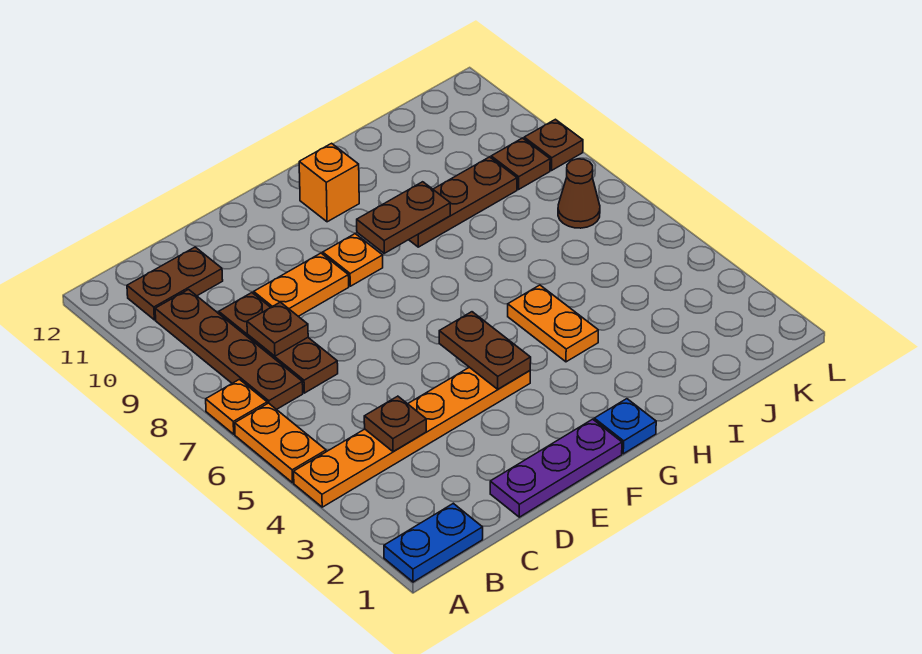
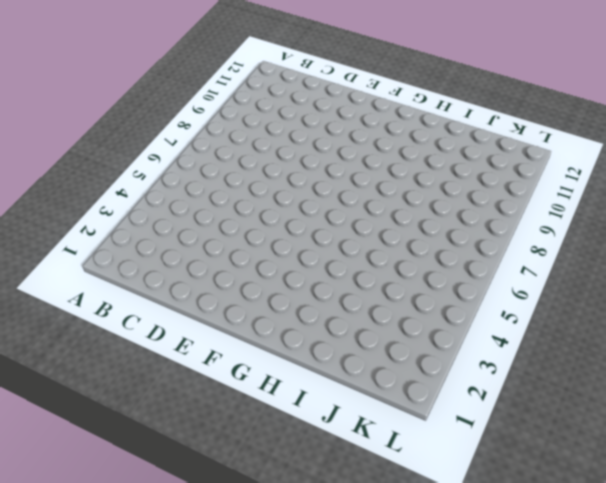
none -> blue 1x2 plate [384,503,483,582]
none -> orange 1x6 plate [294,367,530,507]
none -> orange 1x2 plate [235,403,326,483]

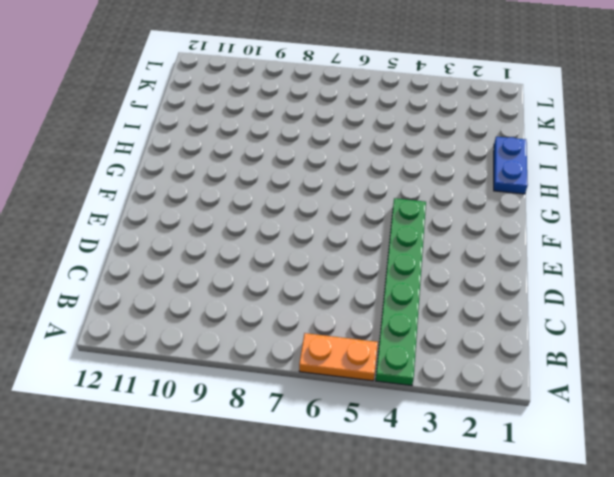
green 1x6 plate [376,198,426,386] -> orange 1x6 plate [294,367,530,507]
blue 1x2 plate [494,137,528,194] -> blue 1x2 plate moved to [384,503,483,582]
none -> orange 1x1 plate [206,379,267,434]
none -> brown 1x4 plate [155,290,303,410]
none -> brown 1x2 plate [127,247,223,320]

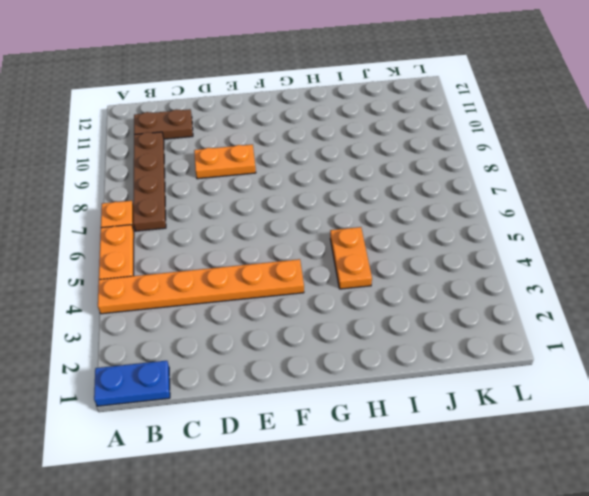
none -> brown 1x3 plate [219,293,338,393]
none -> purple 1x3 plate [490,419,622,517]
none -> orange 1x1 plate [323,234,383,286]

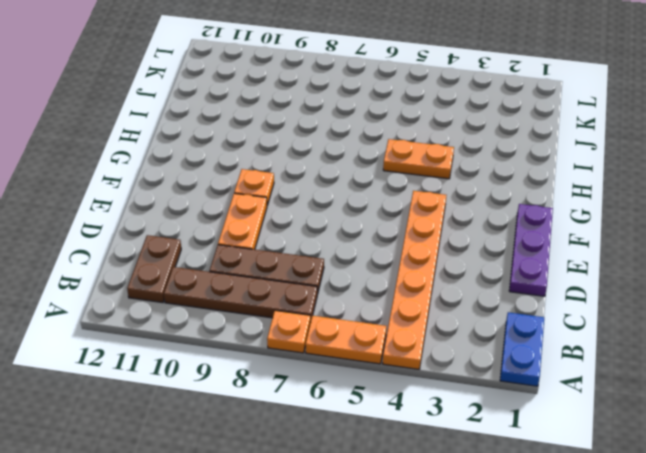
none -> blue 1x1 plate [594,399,656,454]
none -> orange 1x1 brick [299,143,359,222]
none -> brown 1x3 plate [409,157,517,247]

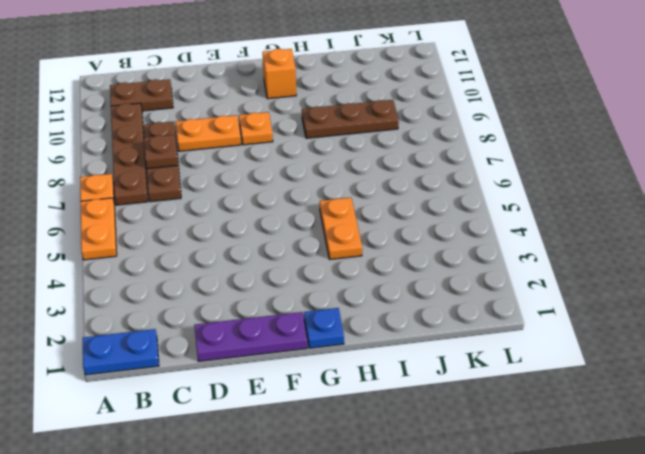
none -> orange 1x6 plate [294,367,530,507]
none -> brown 1x1 cone [558,159,600,228]
none -> brown 1x1 plate [491,138,550,189]

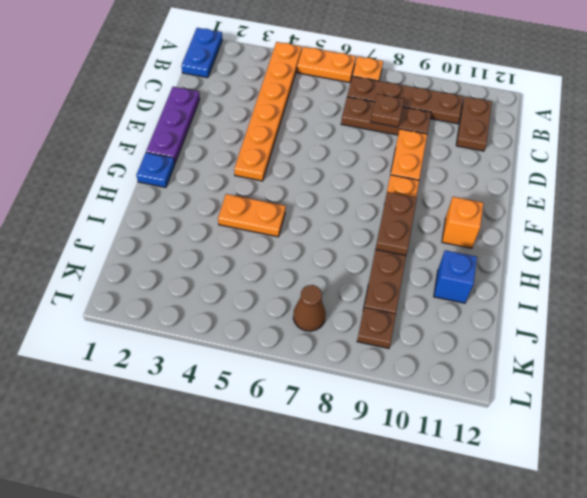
blue 1x1 brick [434,250,477,303] -> none
none -> brown 1x1 plate [524,119,583,170]
none -> brown 1x1 plate [364,396,426,452]
none -> brown 1x2 plate [439,312,531,389]

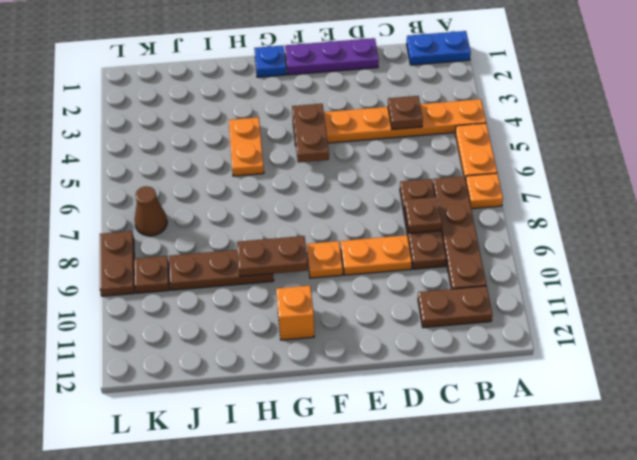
brown 1x2 plate [100,231,135,296] -> brown 1x1 plate [524,119,583,170]

